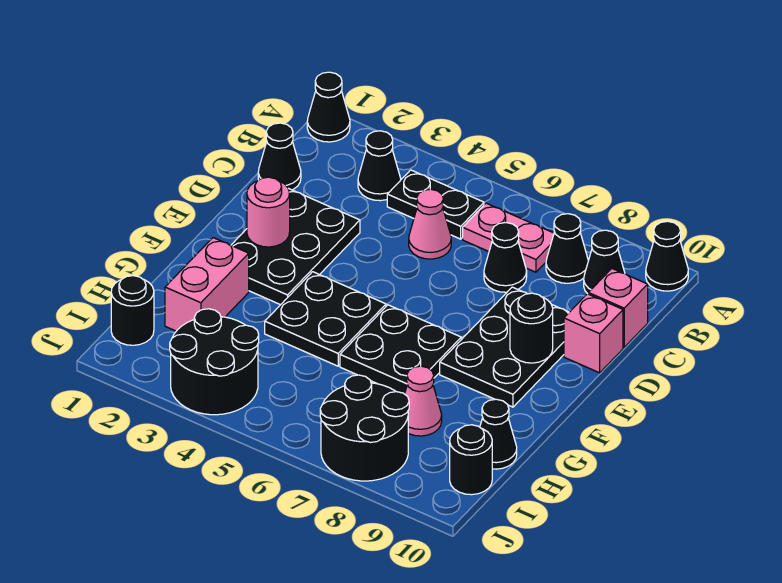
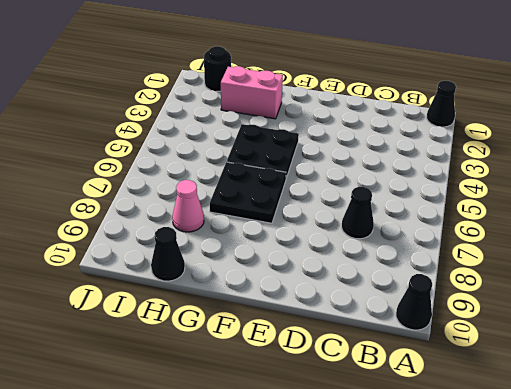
none -> black 1x1 cone [358,131,401,201]
none -> black 1x2 plate [387,170,484,239]
none -> pink 1x2 plate [463,203,554,272]

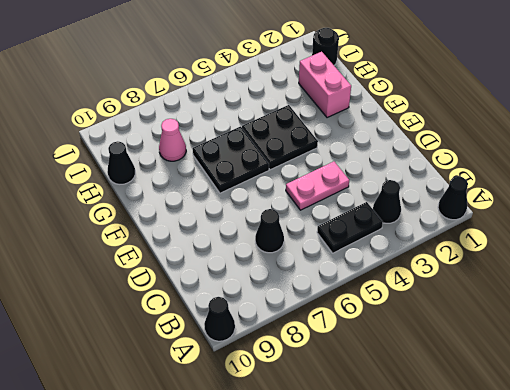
pink 1x2 plate [286,162,349,210] -> pink 1x2 plate moved to [463,203,554,272]
none -> black 1x1 cone [546,214,588,283]
none -> black 1x1 cone [584,230,625,294]
none -> black 1x1 cone [258,123,301,190]

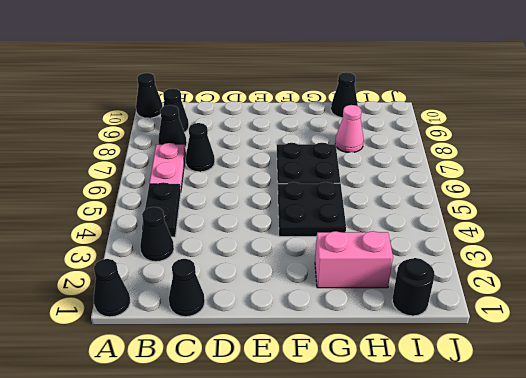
none -> pink 1x1 cone [409,189,451,259]
none -> pink 1x1 brick [588,269,648,347]
none -> black 2x3 plate [231,189,360,305]

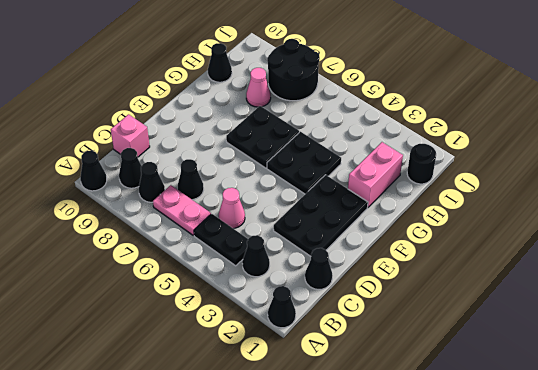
none -> black 2x3 plate [440,287,569,407]
none -> pink 1x1 brick [564,294,623,373]
none -> black 2x2 round brick [170,309,259,415]

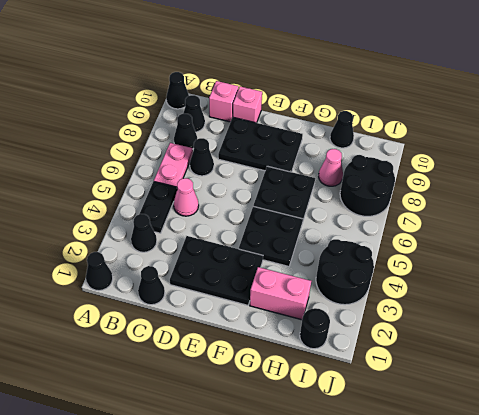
none -> black 1x1 round brick [450,425,492,495]
none -> pink 1x1 round brick [247,177,290,247]
none -> black 1x1 round brick [510,293,553,363]

